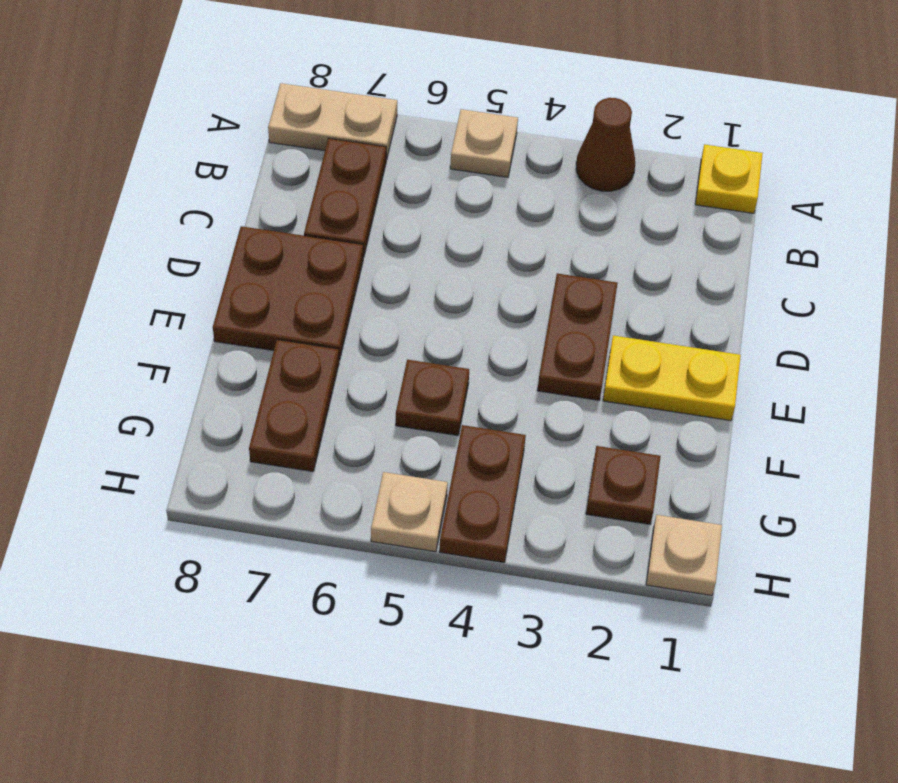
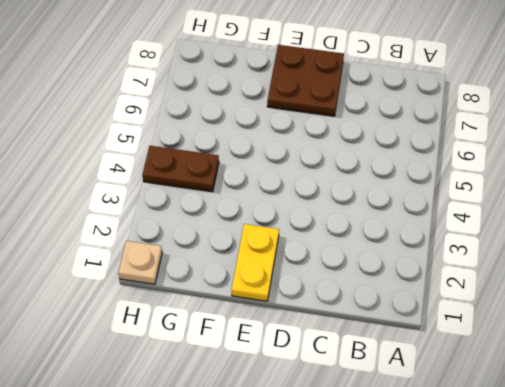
none -> yellow 1x1 plate [695,144,763,213]
none -> brown 1x1 cone [576,98,635,191]
none -> tan 1x1 plate [450,109,518,177]

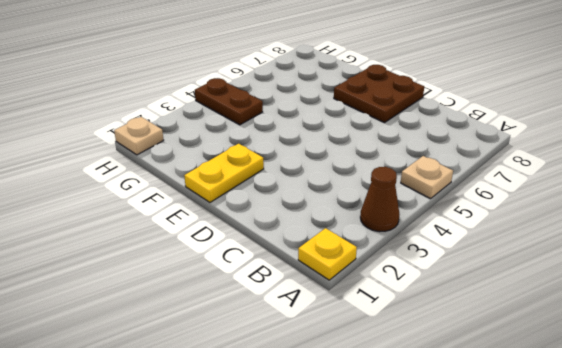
none -> tan 1x2 plate [268,83,397,159]
none -> brown 1x2 plate [304,138,387,257]
none -> brown 1x2 plate [537,274,618,400]

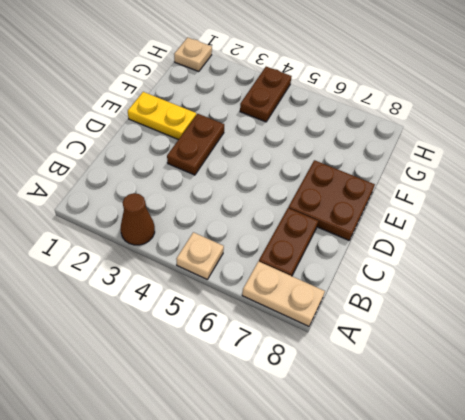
none -> yellow 1x1 plate [695,144,763,213]
none -> brown 1x1 plate [396,360,469,435]
none -> brown 1x2 plate [249,340,339,472]

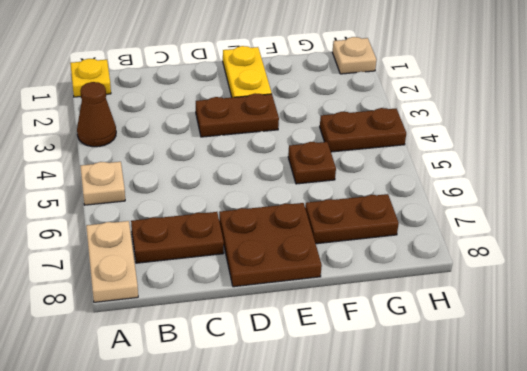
none -> brown 1x1 plate [586,446,661,524]
none -> tan 1x1 plate [371,472,448,552]

